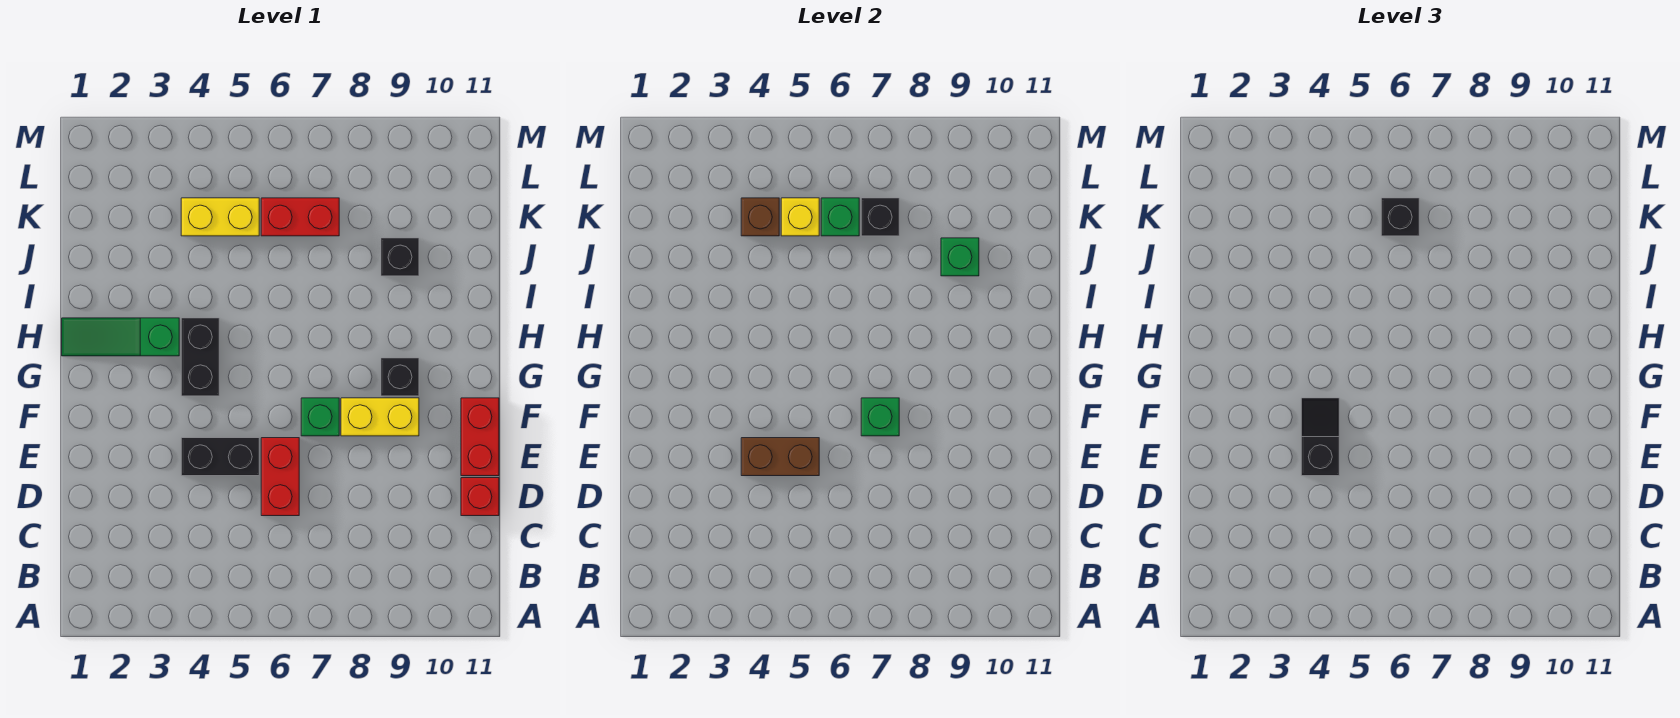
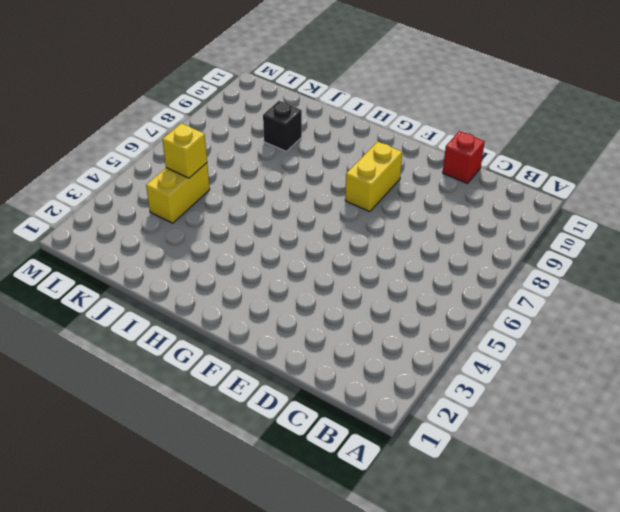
none -> red 1x2 brick [261,438,299,516]
none -> black 1x2 brick [181,438,259,476]
none -> red 1x2 brick [461,398,499,476]

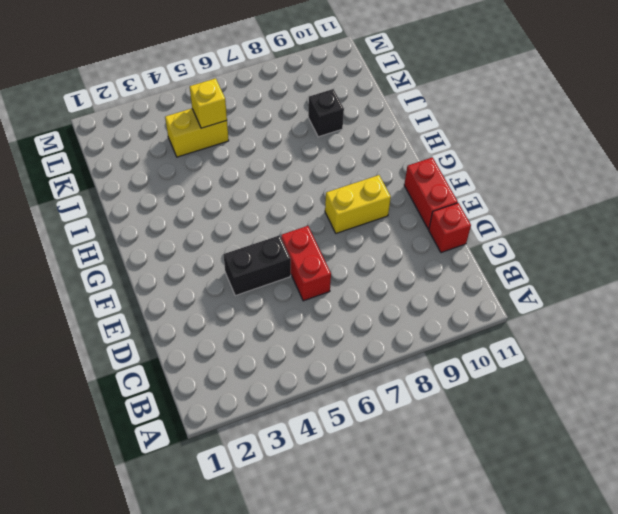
none -> green 1x1 brick [301,398,339,436]
none -> black 1x2 brick [181,318,219,396]
none -> black 1x1 brick [381,358,419,396]

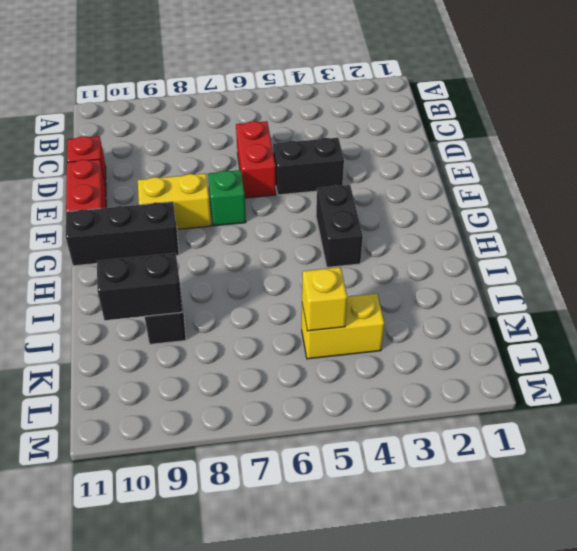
black 1x3 brick [66,202,179,266] -> black 1x1 brick [381,358,419,396]
black 1x2 brick [97,253,182,320] -> green 1x1 brick [941,238,979,276]
none -> green 1x3 slope [62,318,179,356]
none -> red 1x2 brick [261,198,339,236]
none -> brown 1x2 brick [741,438,819,476]

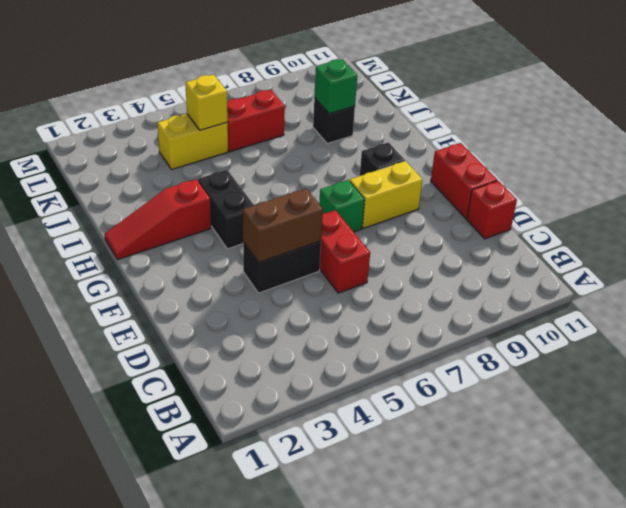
red 1x3 slope [105,179,211,260] -> green 1x3 slope [62,318,179,356]
none -> green 1x1 brick [861,398,899,436]
none -> brown 1x1 brick [741,198,779,236]
none -> green 1x1 brick [821,198,859,236]

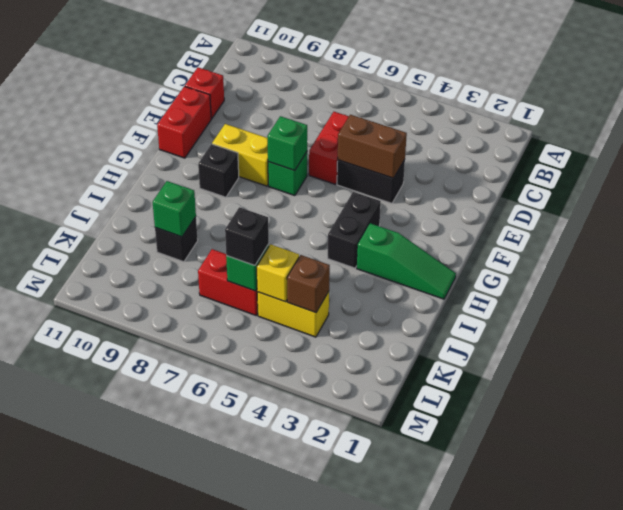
none -> black 1x1 brick [861,198,899,236]
none -> black 1x2 slope [1301,398,1339,476]

